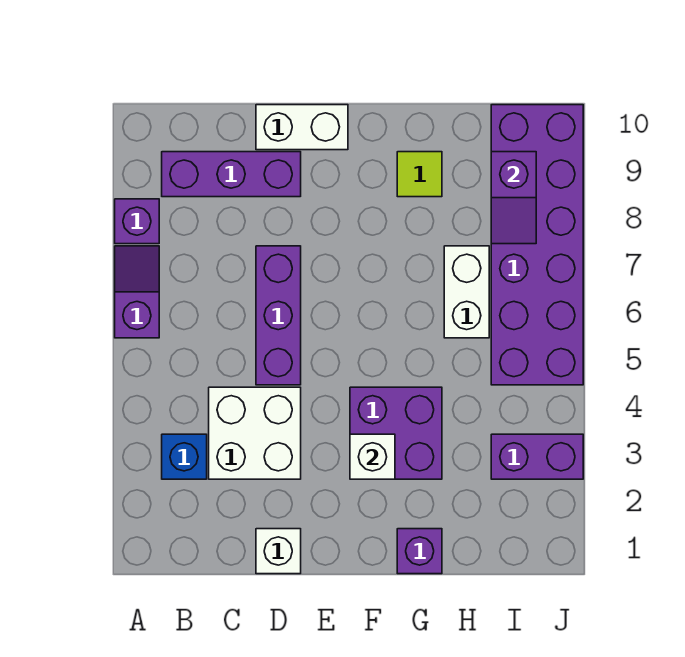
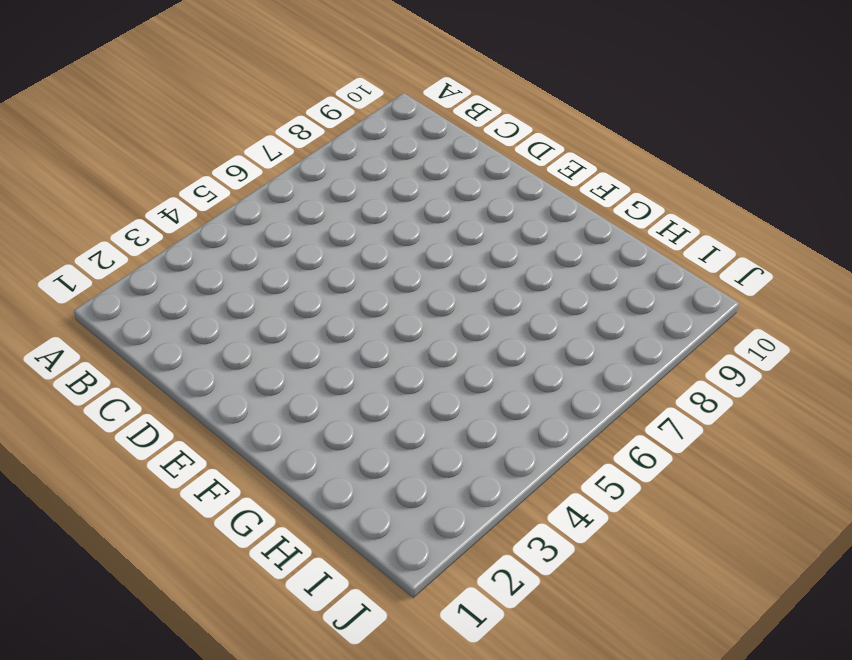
none -> purple 1x2 slope [115,246,159,338]
none -> purple 1x1 brick [115,199,159,244]
none -> blue 1x1 brick [162,434,207,479]

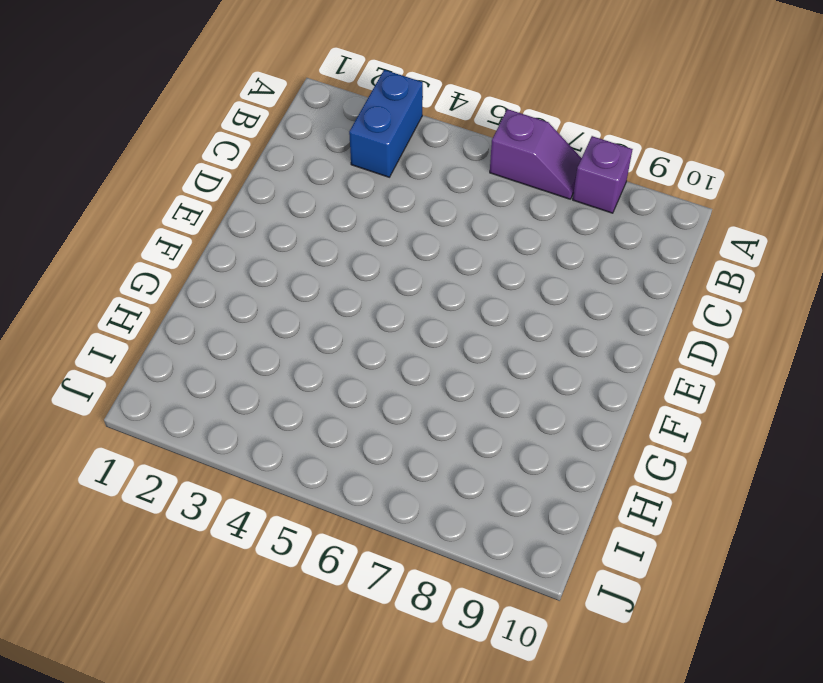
blue 1x2 brick [349,70,423,177] -> blue 1x1 brick [162,434,207,479]
none -> purple 1x3 brick [162,152,301,197]
none -> white 2x2 brick [209,387,301,479]
none -> white 1x1 brick [256,529,301,574]

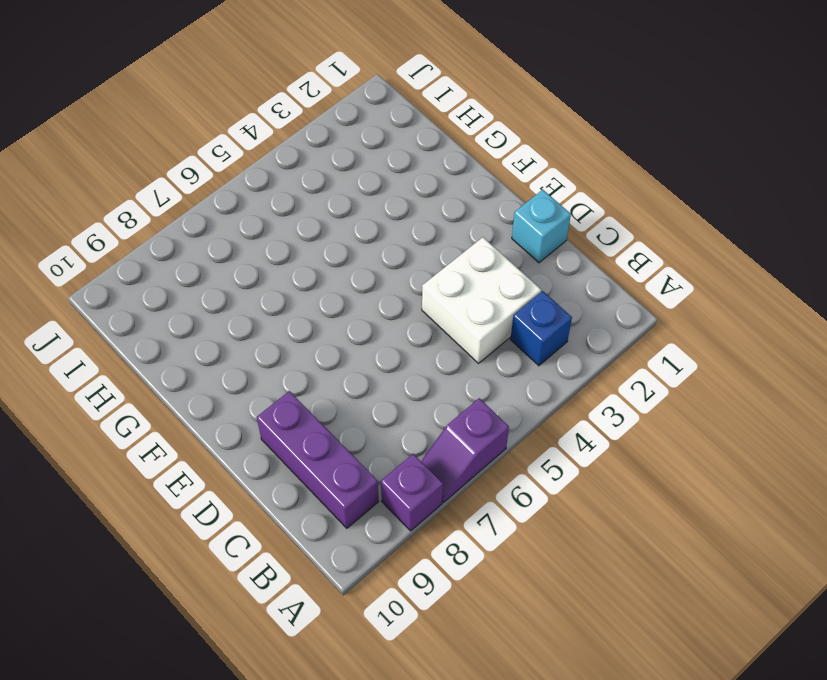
cyan 1x1 brick [512,190,571,263] -> white 1x1 brick [256,529,301,574]
none -> purple 1x3 brick [256,246,301,385]
none -> white 1x2 brick [256,105,348,150]
none -> purple 2x2 brick [350,387,442,479]

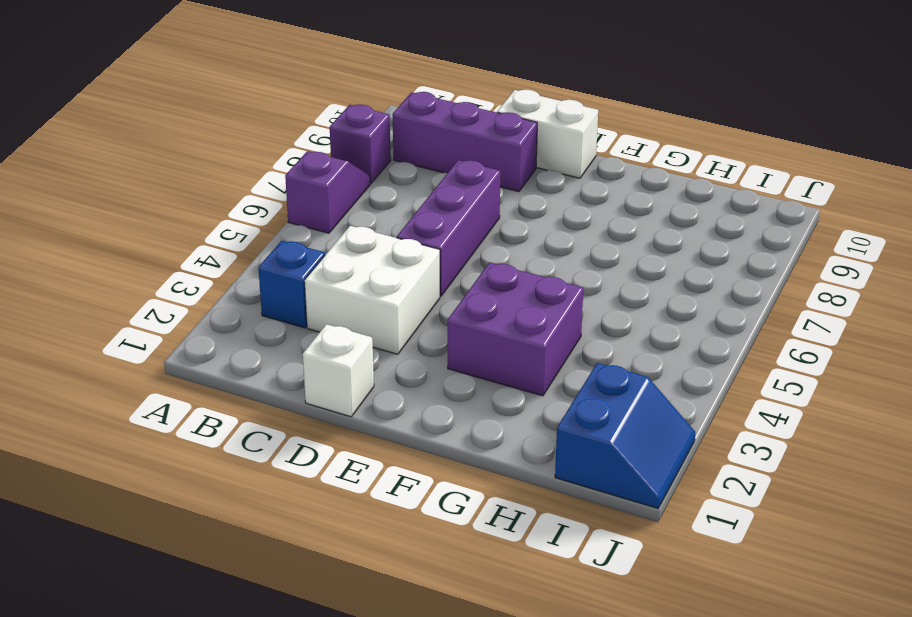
blue 2x2 slope [555,363,695,508] -> none
none -> purple 1x1 brick [397,529,442,574]
none -> lime 1x1 tile [397,152,442,197]
none -> white 1x2 brick [444,246,489,338]

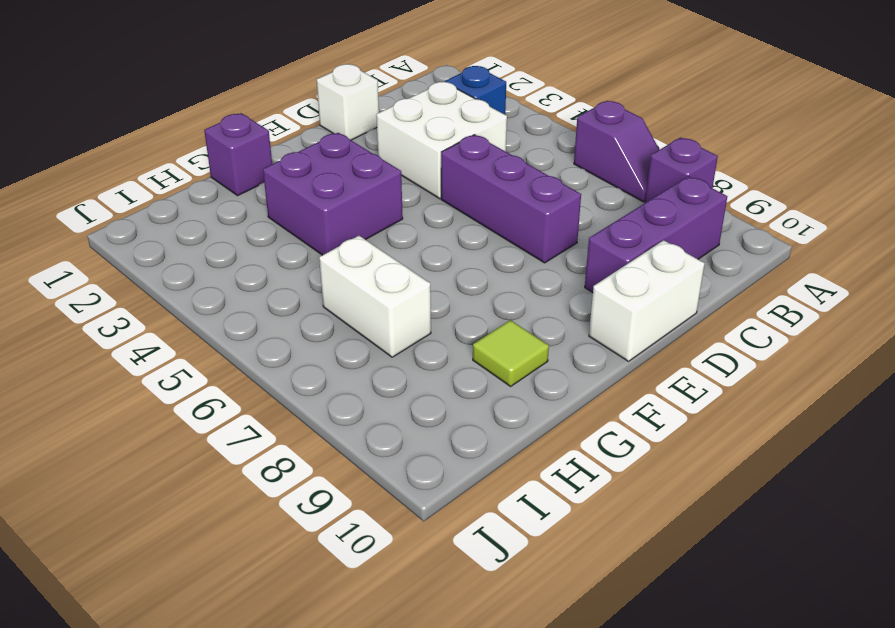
none -> purple 1x2 brick [491,434,583,479]
none -> purple 2x6 brick [491,105,583,385]
none -> white 1x1 brick [350,434,395,479]

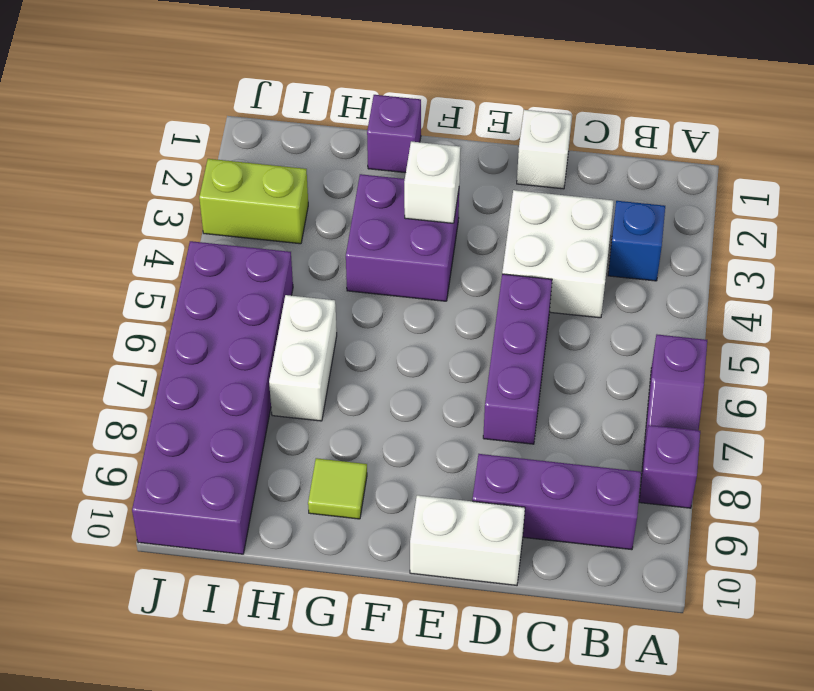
lime 1x2 brick [199,159,308,244] -> purple 1x2 brick [491,434,583,479]
none -> purple 1x2 slope [491,152,536,244]

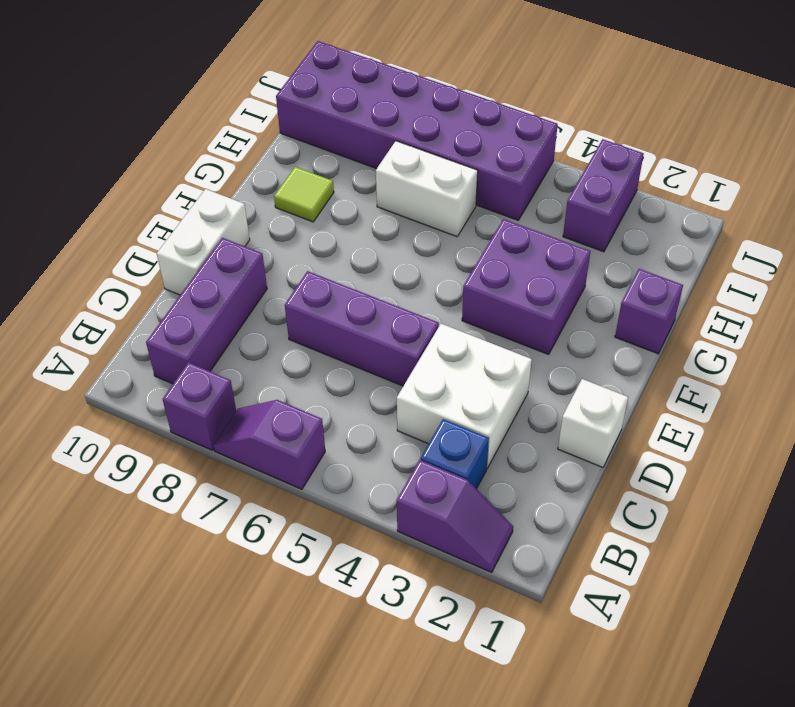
purple 1x2 slope [397,460,513,573] -> purple 1x2 slope moved to [491,152,536,244]
none -> white 1x1 brick [350,434,395,479]

